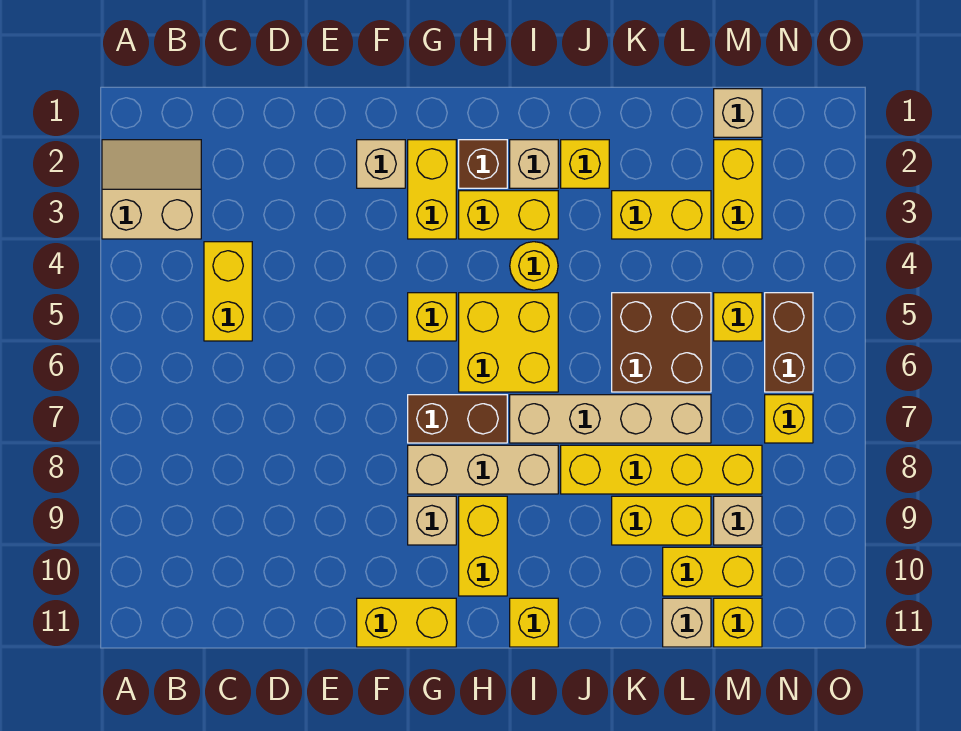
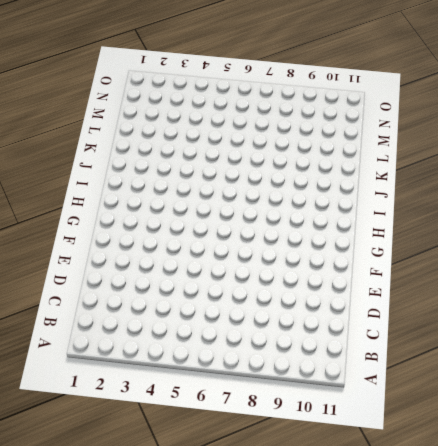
none -> tan 2x2 slope [102,140,201,239]
none -> yellow 1x2 brick [204,242,252,341]
none -> tan 1x1 brick [357,140,405,188]
none -> yellow 1x2 brick [357,598,456,647]

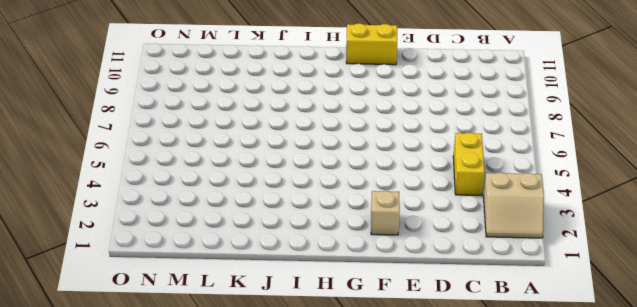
none -> yellow 1x2 brick [408,140,456,239]
none -> yellow 1x1 brick [408,293,456,341]
none -> brown 1x2 brick [408,395,507,443]
none -> tan 1x3 brick [408,445,558,494]

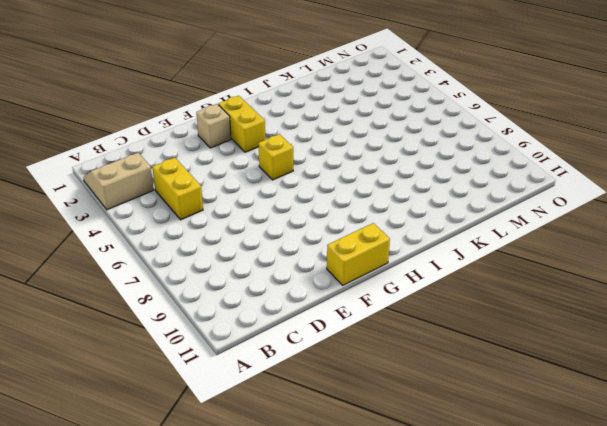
none -> brown 1x2 brick [408,395,507,443]
none -> tan 1x3 brick [408,445,558,494]
none -> tan 1x1 brick [408,496,456,545]
none -> brown 1x1 brick [459,140,507,188]

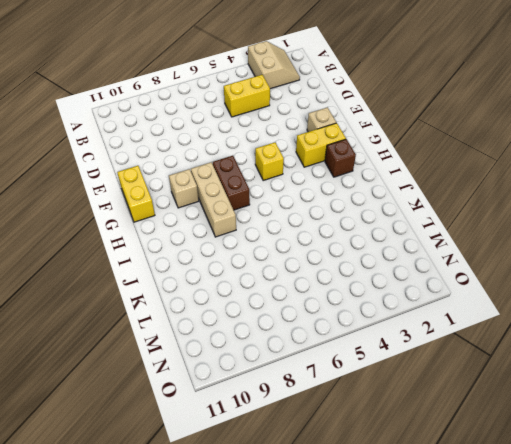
none -> yellow 1x2 brick [459,191,558,239]
none -> yellow 2x2 brick [459,293,558,392]
none -> yellow 1x2 brick [459,496,507,596]
none -> tan 1x1 brick [510,140,558,188]

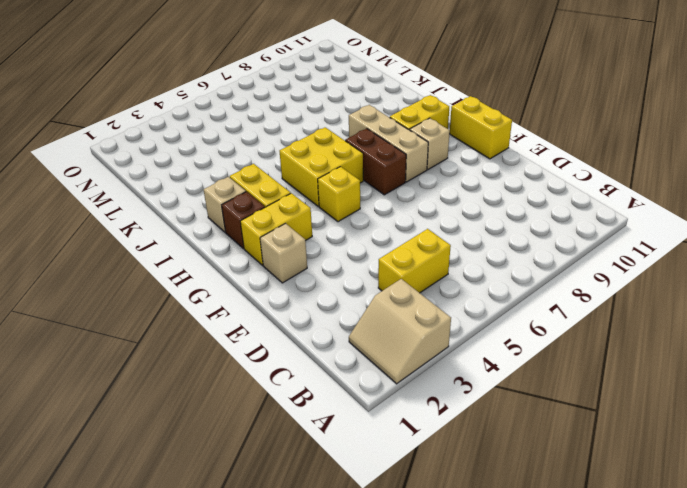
none -> yellow 1x1 round brick [510,242,558,290]
none -> tan 1x4 brick [510,395,711,443]
none -> yellow 1x1 brick [510,598,558,647]
none -> yellow 1x1 brick [561,140,609,188]

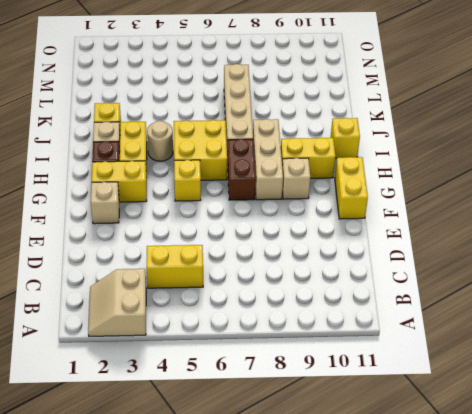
tan 1x1 round brick [147,121,173,161] -> yellow 1x1 round brick [510,242,558,290]
none -> yellow 1x4 brick [561,445,762,494]
none -> yellow 1x2 brick [612,191,711,239]
none -> brown 2x2 brick [612,293,711,392]
none -> yellow 1x2 brick [612,496,711,545]

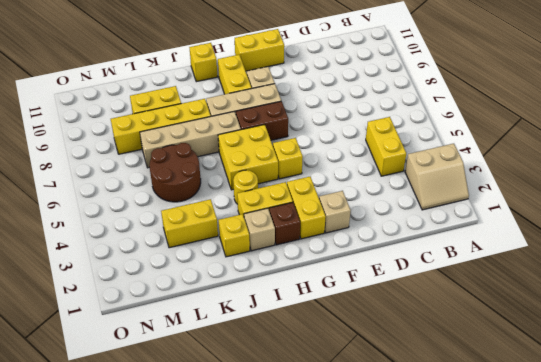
brown 2x2 round brick [149,143,201,202] -> brown 2x2 brick [612,293,711,392]
none -> yellow 1x2 brick [663,547,762,596]
none -> tan 1x1 brick [663,598,711,647]
none -> tan 1x1 brick [714,89,762,137]
none -> yellow 1x2 brick [714,140,762,239]

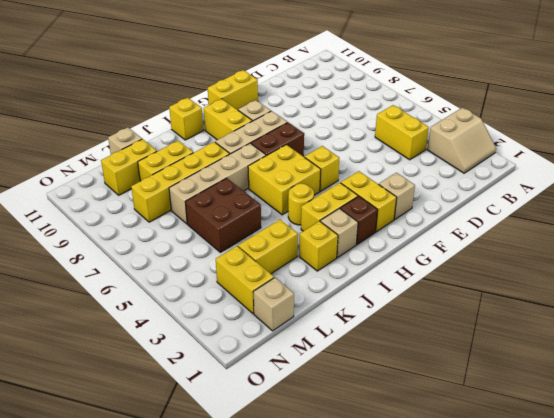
none -> yellow 1x1 brick [714,293,762,341]
none -> tan 1x1 brick [714,496,762,545]
none -> yellow 1x1 brick [714,598,762,647]
none -> brown 1x2 brick [765,293,813,392]

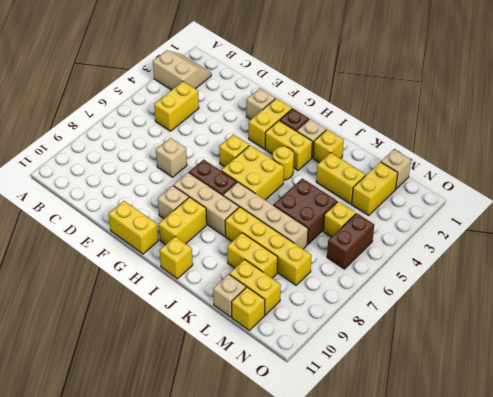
tan 1x1 brick [156,138,187,177] -> tan 1x1 brick moved to [714,496,762,545]
none -> yellow 1x1 brick [765,395,813,443]

